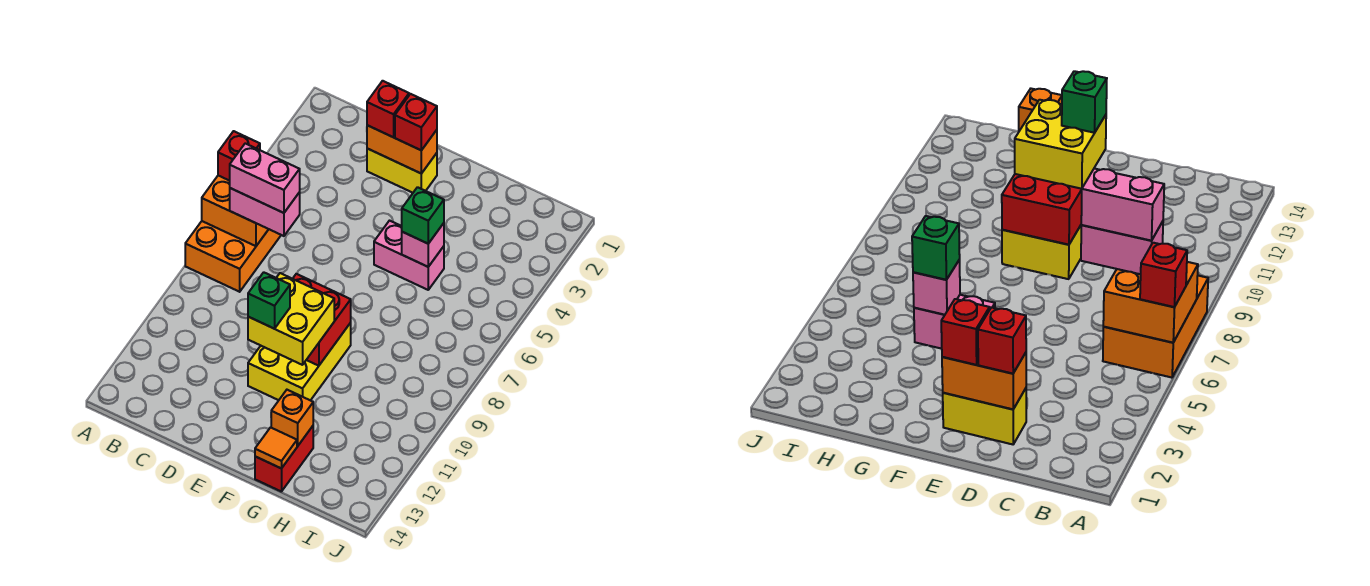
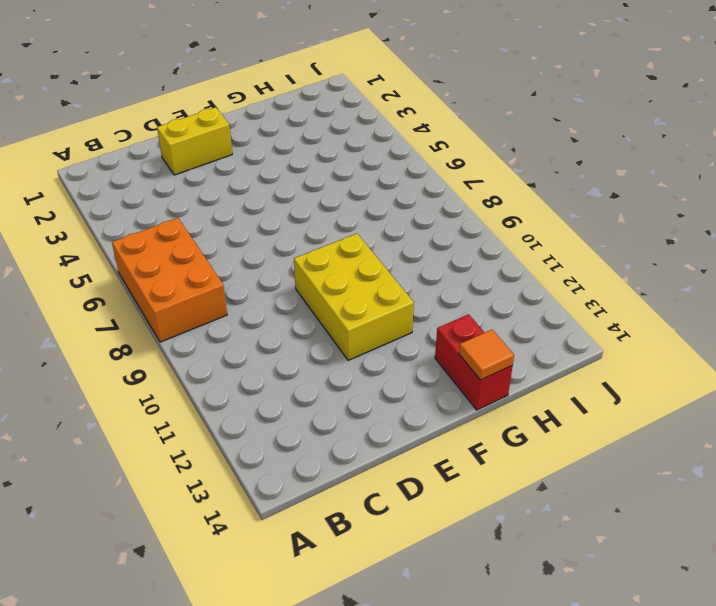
none -> pink 1x2 brick [374,221,444,290]
none -> orange 2x2 brick [202,176,268,246]
none -> orange 1x2 brick [367,125,437,174]

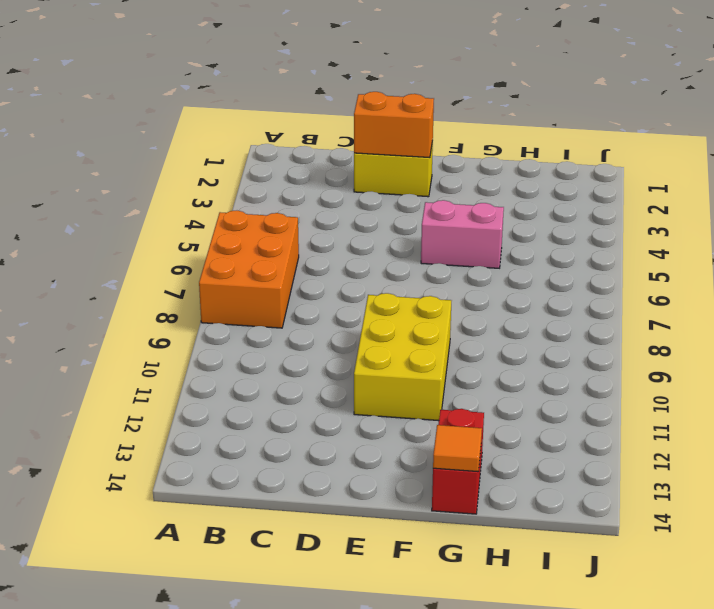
none -> orange 2x2 brick [202,176,268,246]
none -> red 2x2 brick [293,274,351,366]
none -> pink 1x1 brick [402,223,444,267]

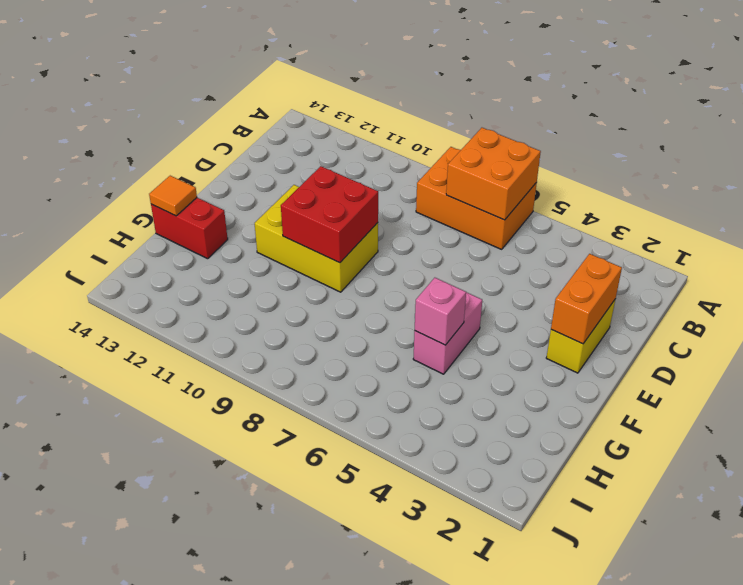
none -> orange 1x1 brick [271,390,313,446]
none -> red 1x1 brick [218,131,260,181]
none -> pink 1x2 brick [230,188,300,236]

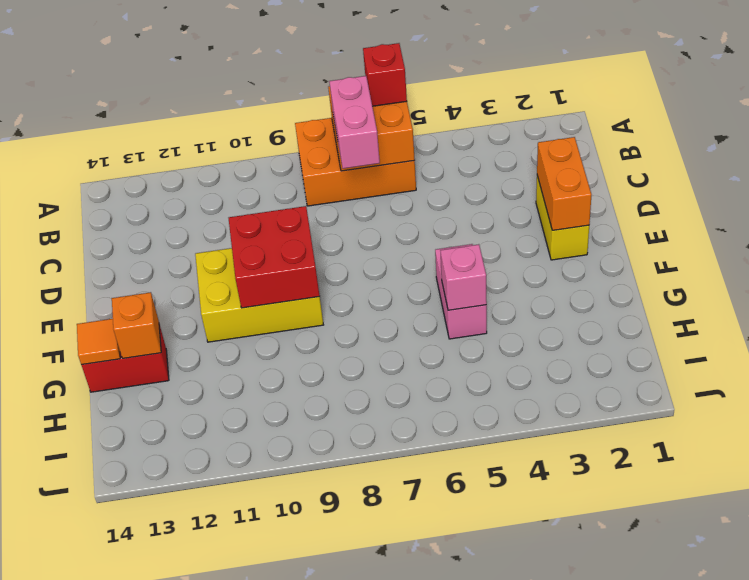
none -> red 1x1 brick [367,81,409,137]
none -> red 1x1 brick [395,94,437,150]
none -> yellow 2x2 brick [248,273,334,365]

